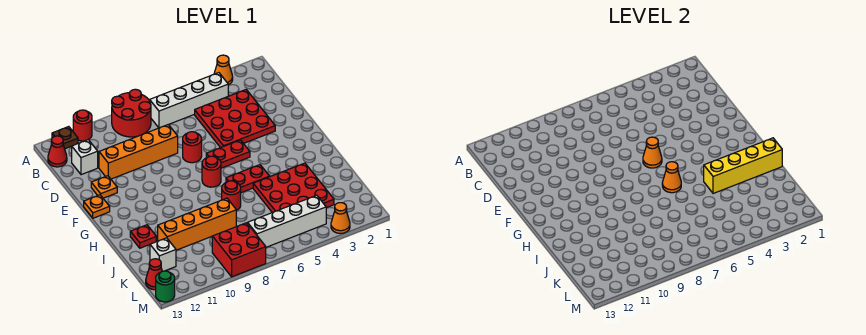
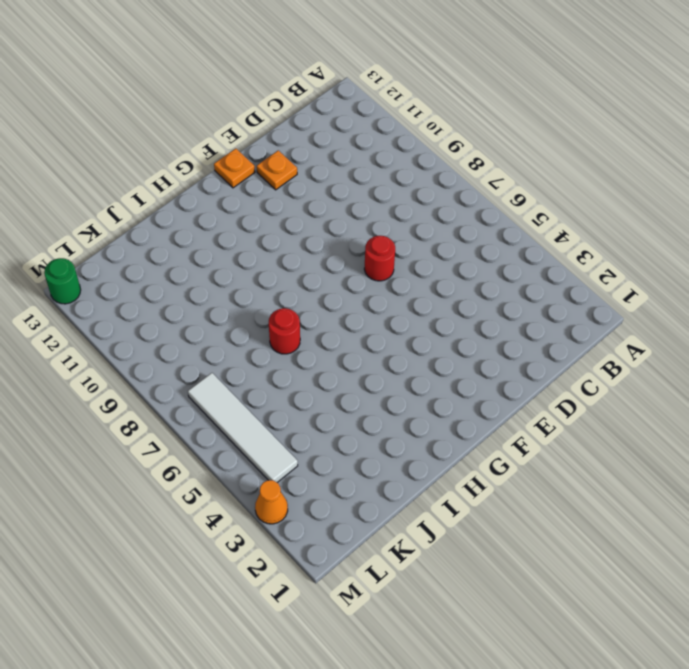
white 1x4 tile [188,373,298,482] -> white 1x4 brick [247,195,326,247]
none -> orange 1x1 cone [214,55,233,85]
none -> red 2x2 round brick [112,89,151,137]
none -> red 1x1 round brick [73,110,92,141]

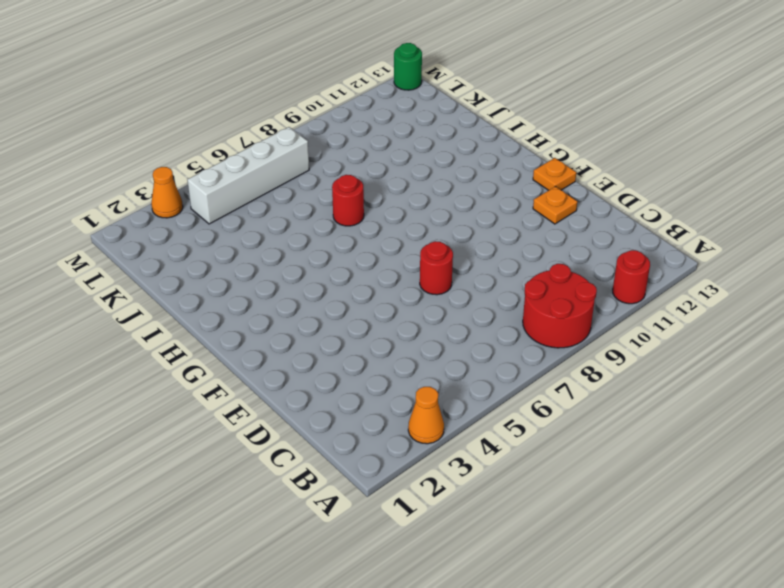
none -> brown 1x1 plate [52,127,78,149]
none -> white 1x4 brick [149,73,228,128]
none -> red 1x1 cone [48,136,67,167]

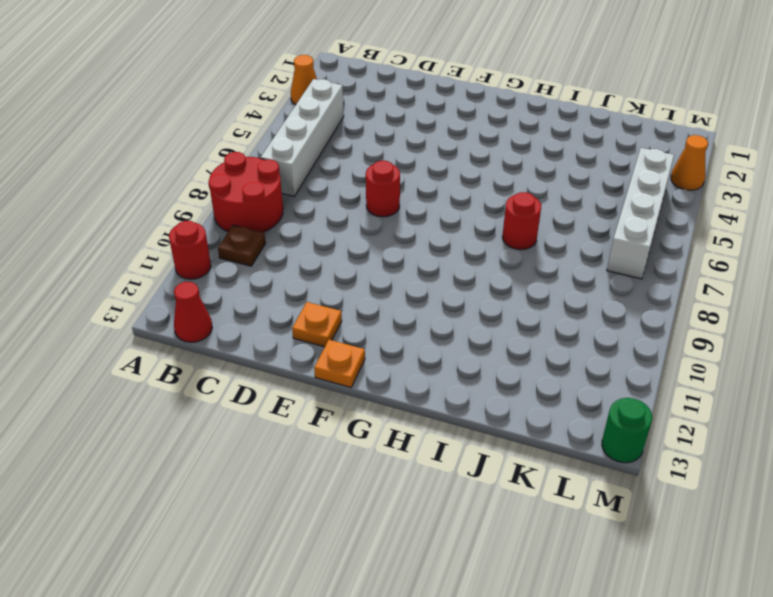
brown 1x1 plate [218,225,266,266] -> brown 1x1 plate moved to [52,127,78,149]
none -> red 3x3 plate [195,90,275,148]
none -> white 1x1 brick [72,140,98,175]
none -> orange 1x4 brick [99,125,178,179]

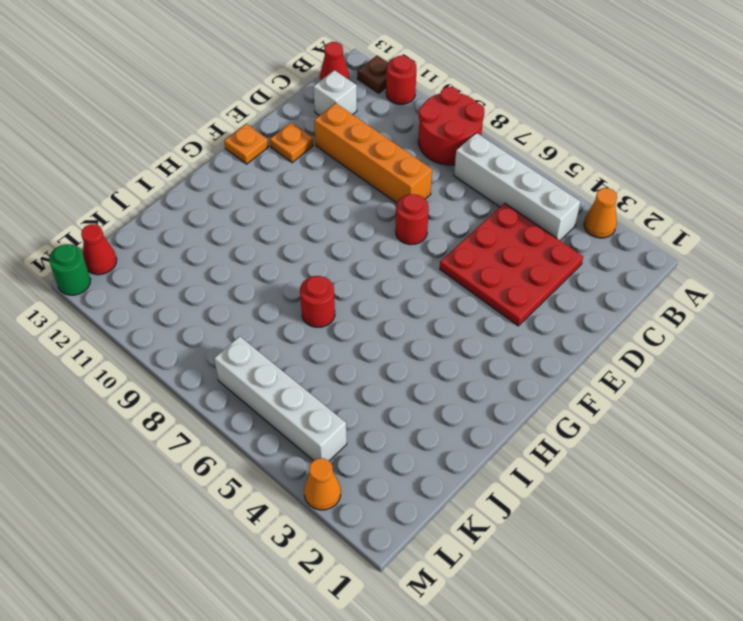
none -> red 1x2 plate [206,140,250,168]
none -> red 1x1 round brick [202,156,221,187]
none -> red 1x2 plate [226,165,270,193]

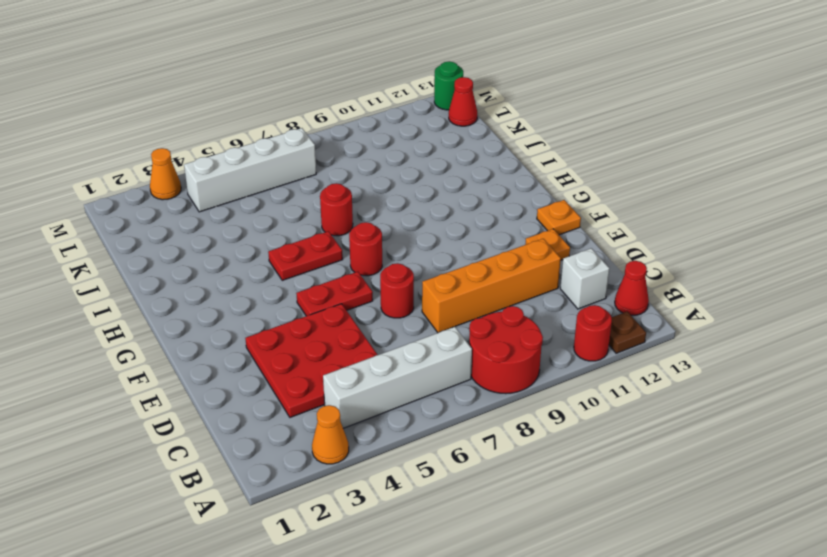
none -> red 3x3 plate [253,163,334,213]
none -> red 1x1 plate [130,225,156,248]
none -> orange 1x4 brick [158,198,236,250]

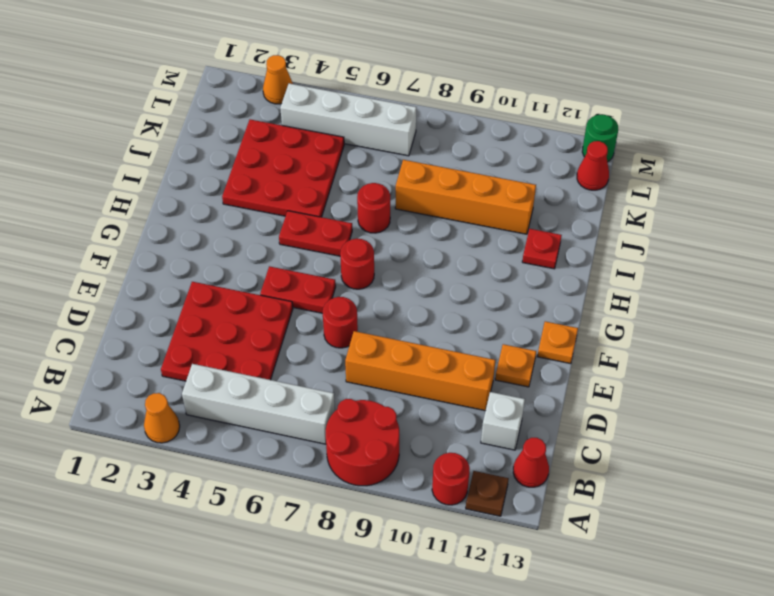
none -> white 1x1 brick [150,238,176,271]
none -> red 2x2 brick [212,223,266,277]
none -> orange 1x1 cone [643,137,662,168]

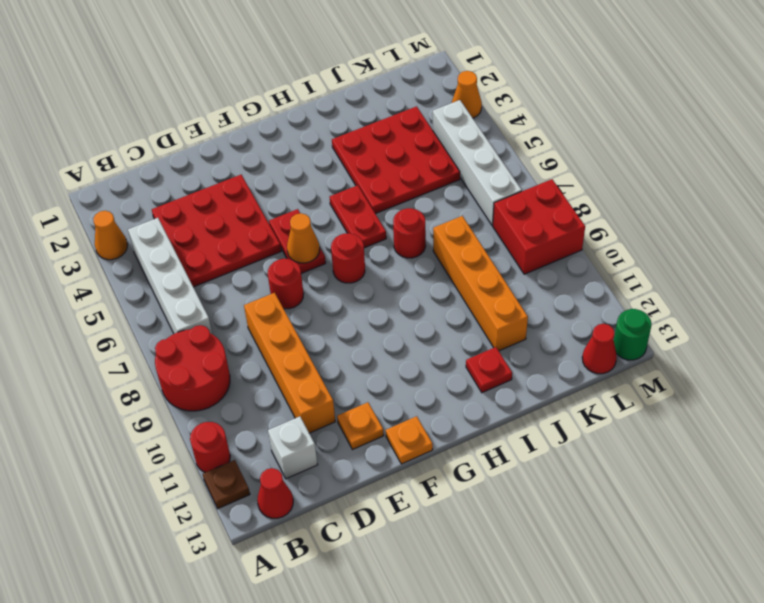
none -> white 1x1 brick [150,238,176,271]
none -> orange 1x1 cone [662,162,681,193]
none -> yellow 1x4 brick [704,138,782,194]

